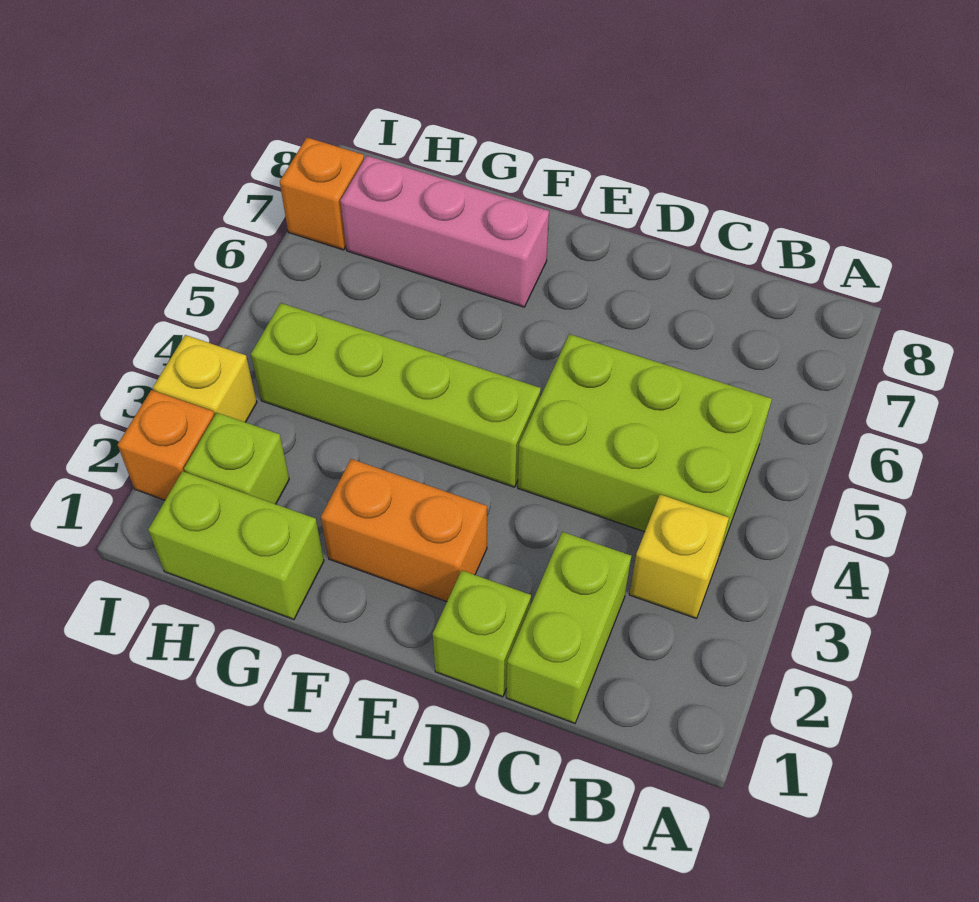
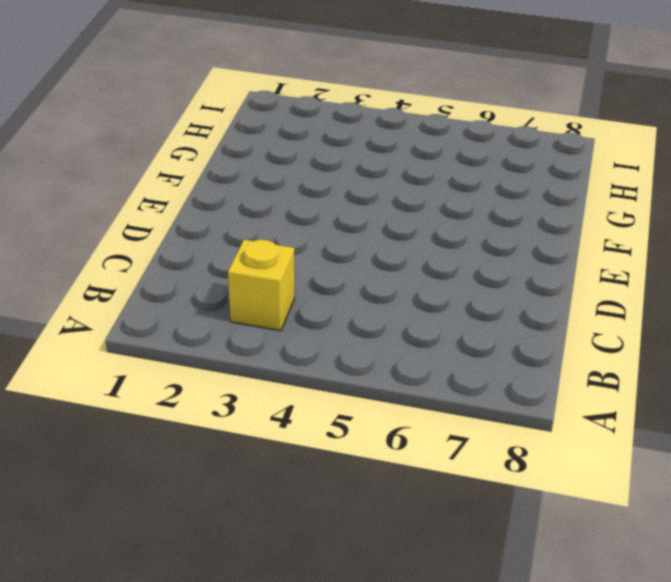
none -> lime 2x3 brick [518,334,772,552]
none -> lime 1x2 brick [506,532,631,723]
none -> lime 1x1 brick [433,570,531,697]

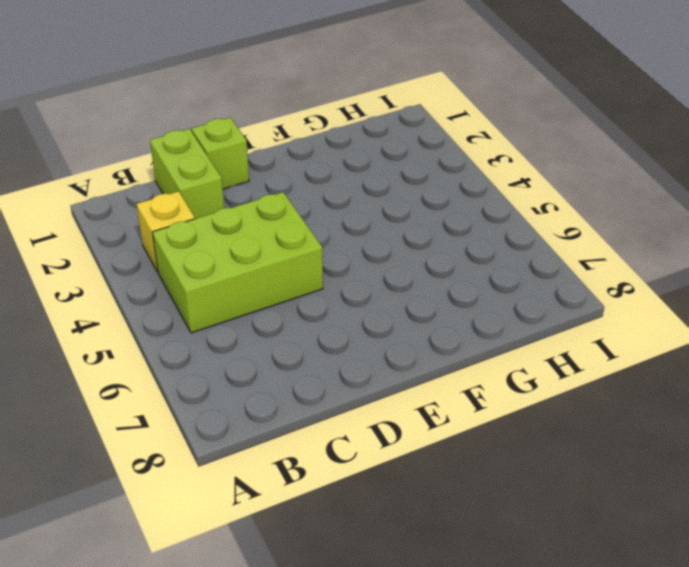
none -> orange 1x2 brick [321,459,487,602]
none -> lime 1x4 brick [251,303,541,487]
none -> pink 1x3 brick [340,155,549,307]

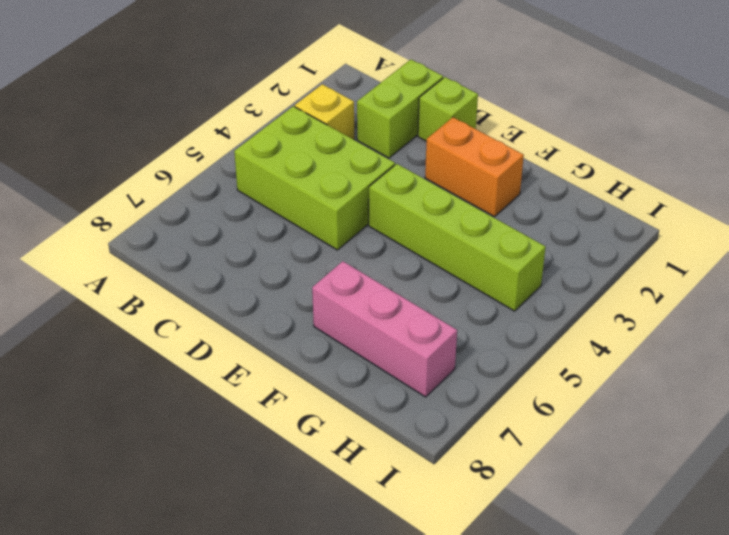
none -> lime 1x2 brick [148,471,324,619]
none -> lime 1x1 brick [184,413,289,504]
none -> orange 1x1 brick [118,390,215,500]

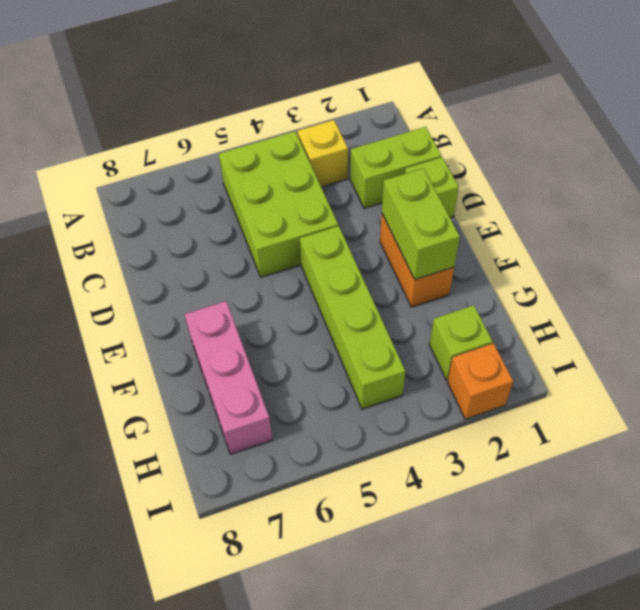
lime 1x2 brick [382,168,460,280] -> lime 1x2 brick moved to [148,471,324,619]
none -> yellow 1x1 brick [153,335,257,422]
none -> orange 1x1 brick [280,138,364,250]

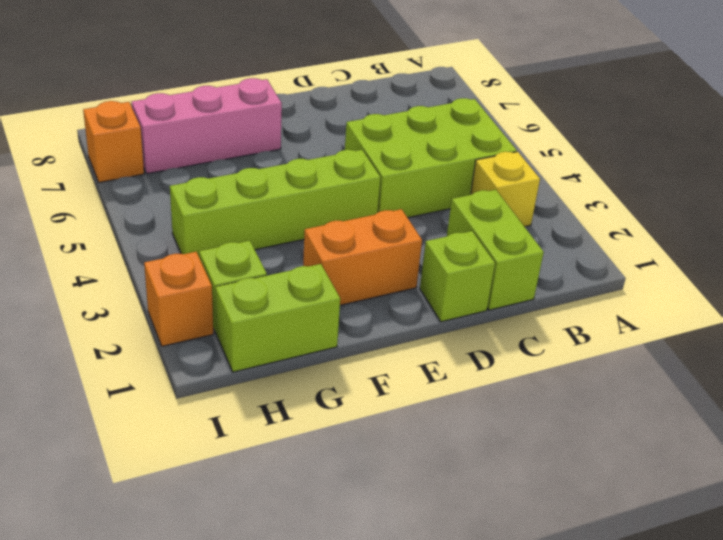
none -> yellow 1x1 brick [153,335,257,422]

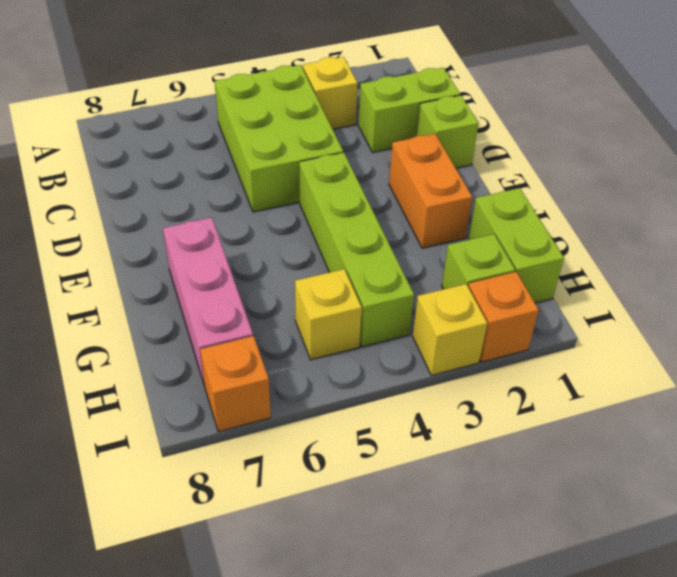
yellow 1x1 brick [295,269,362,360] -> none

